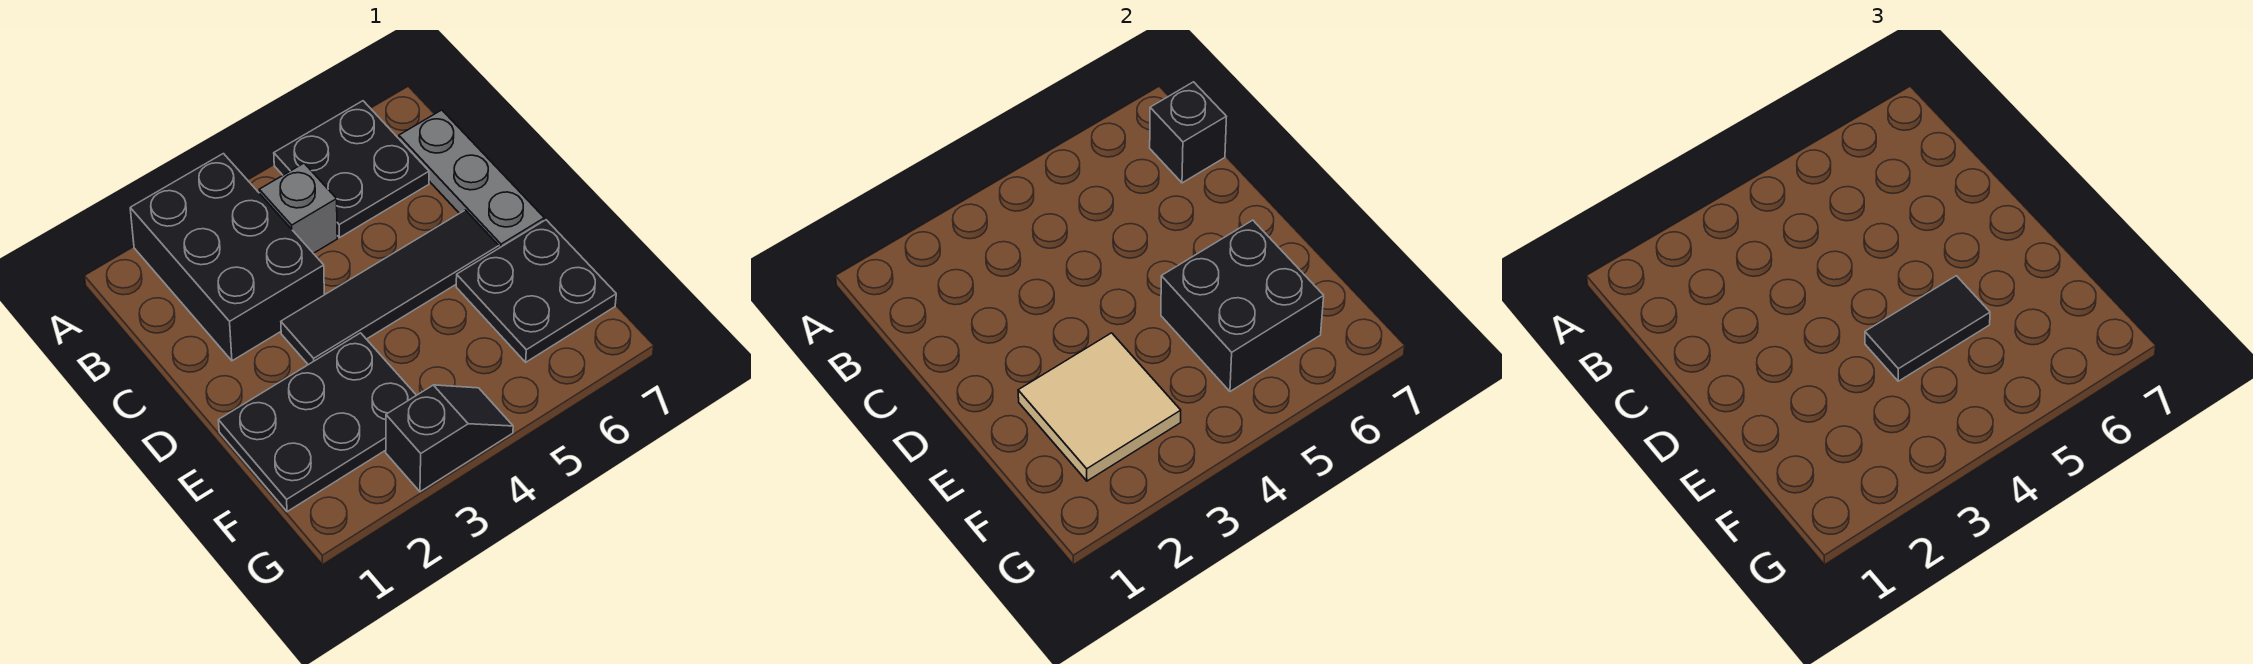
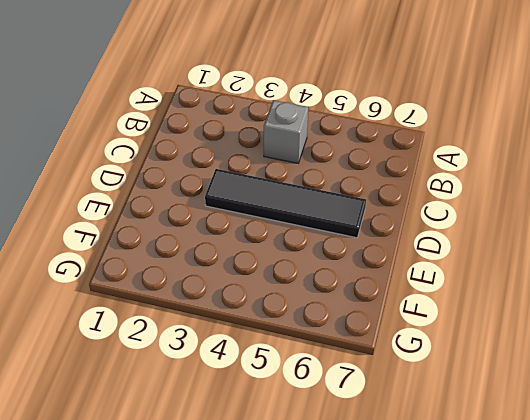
none -> black 2x3 brick [130,154,324,361]
none -> black 2x2 plate [274,101,429,238]
none -> grey 1x3 plate [399,110,544,248]

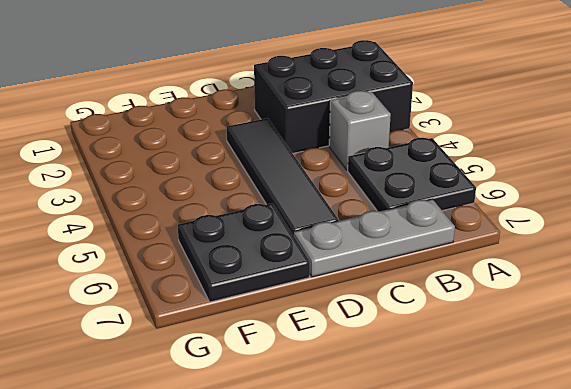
none -> black 2x3 plate [218,333,416,512]
none -> black 1x2 slope [386,385,513,492]
none -> black 1x1 brick [1150,82,1227,183]

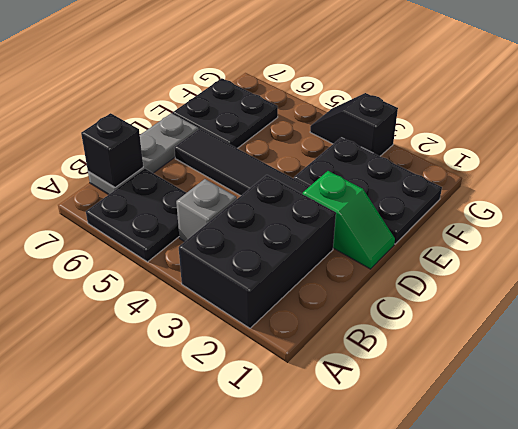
green 1x2 slope [303,171,395,269] -> none
none -> tan 2x2 tile [1018,333,1181,481]
none -> black 2x2 brick [1161,220,1324,391]
none -> black 1x2 tile [1865,276,1990,381]

